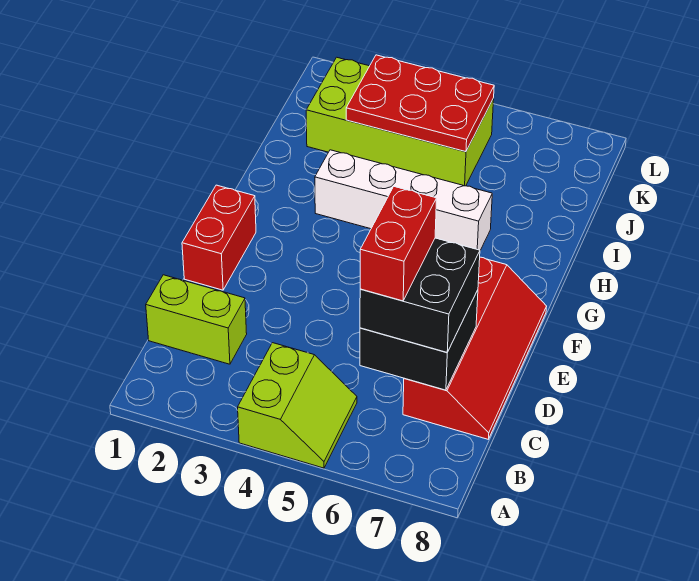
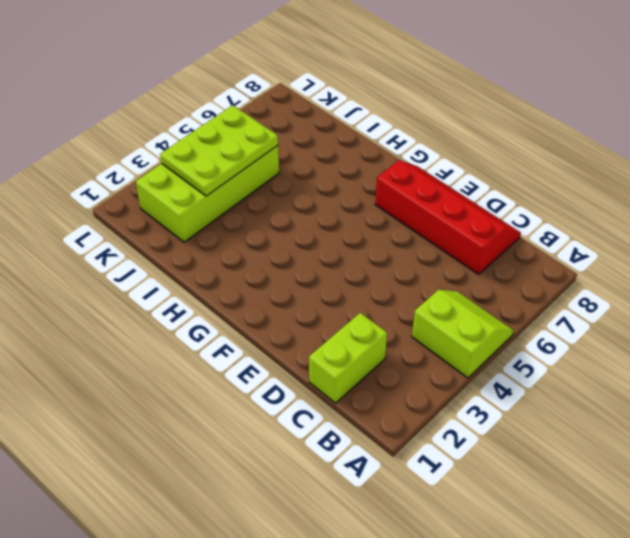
lime 2x3 plate [160,105,278,196] -> red 2x3 plate [346,55,494,152]
none -> red 1x2 brick [182,185,256,290]
none -> white 1x4 brick [315,150,492,250]

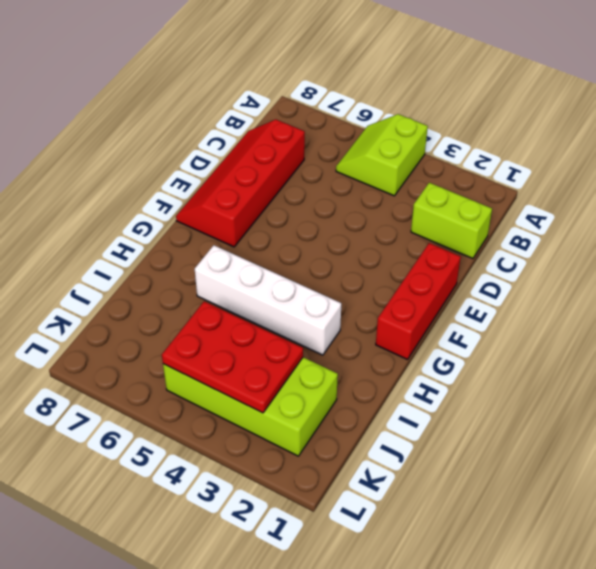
red 1x3 brick [376,243,461,360] -> red 1x2 brick [182,185,256,290]
none -> black 2x2 brick [360,290,478,390]
none -> black 2x2 brick [360,238,480,352]

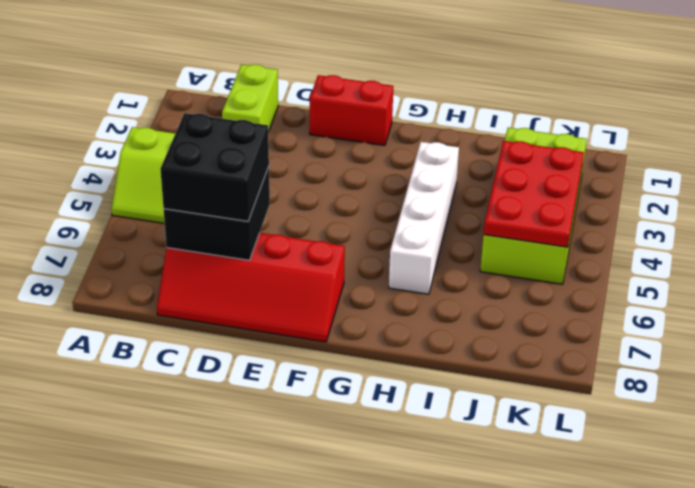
none -> red 1x2 brick [360,187,436,301]

